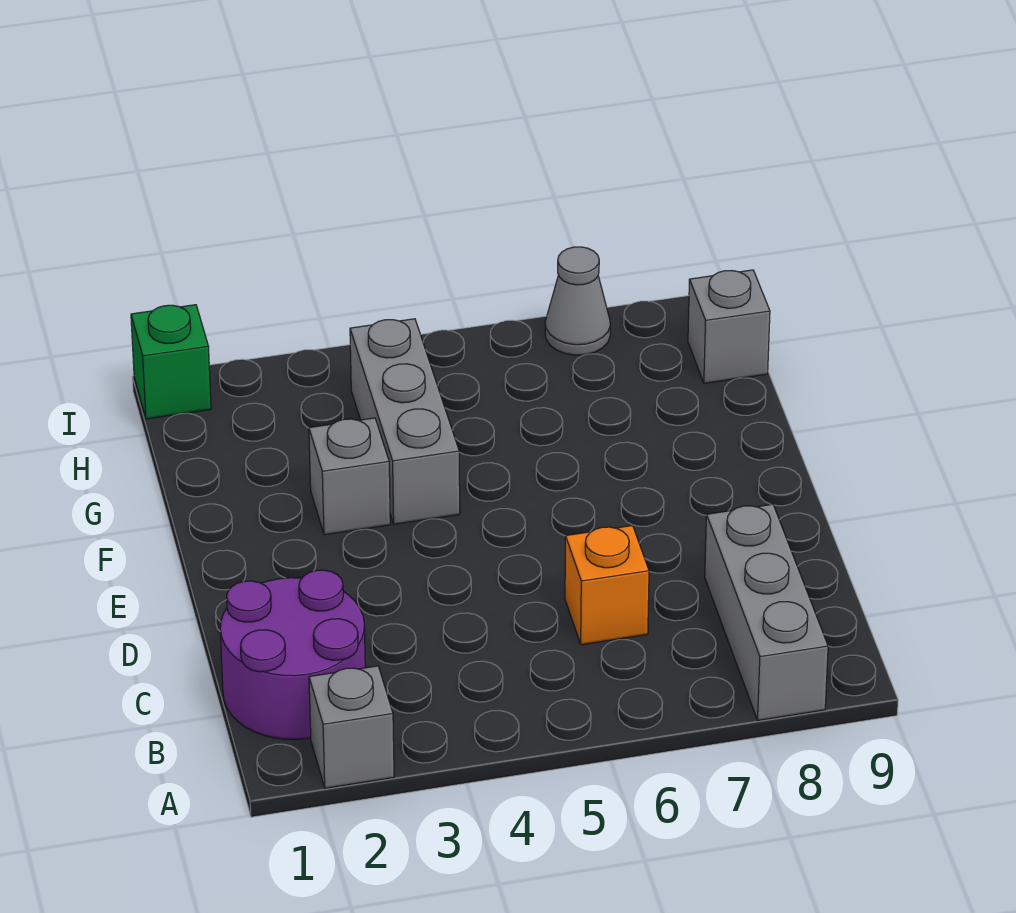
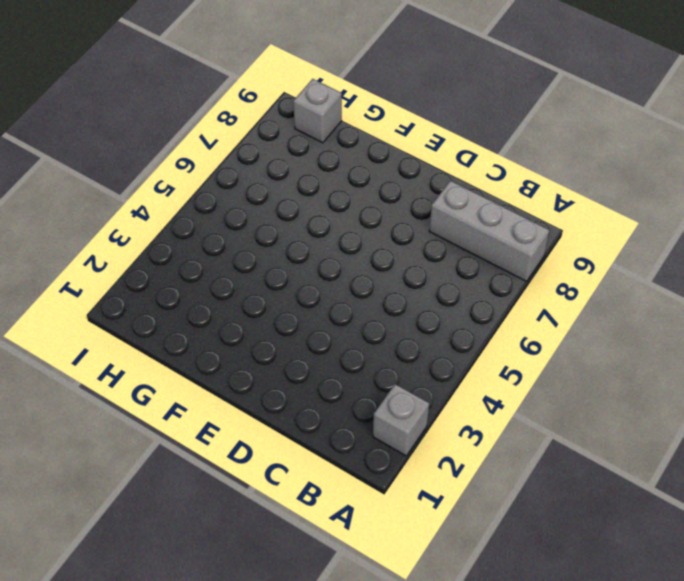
none -> purple 2x2 round brick [220,570,365,739]
none -> orange 1x1 brick [565,526,649,645]

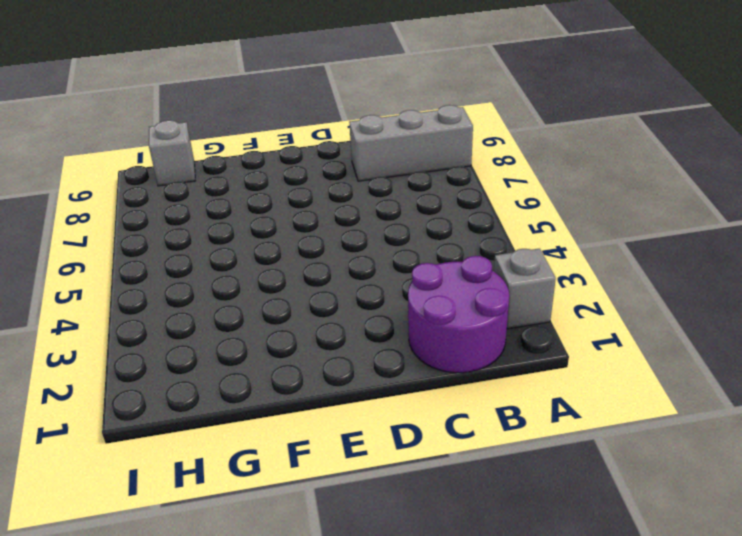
none -> orange 1x1 brick [565,526,649,645]
none -> grey 1x1 brick [309,418,390,535]

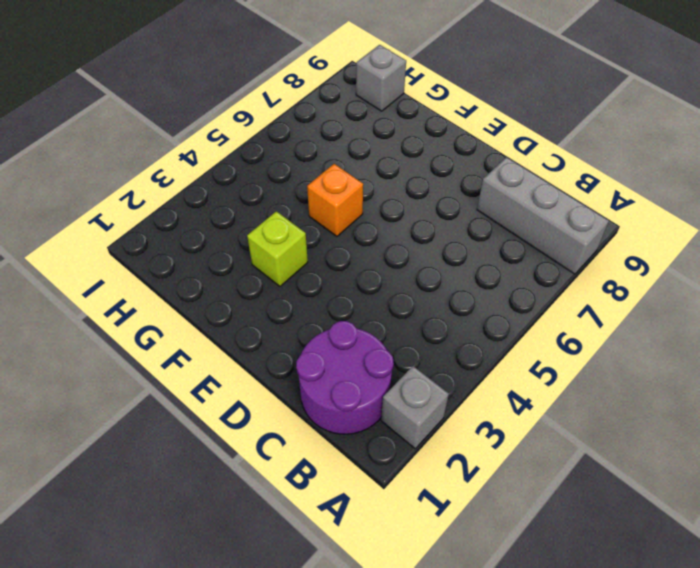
lime 1x1 brick [247,211,308,286] -> grey 1x1 brick [309,418,390,535]
orange 1x1 brick [307,164,363,236] -> orange 1x1 brick moved to [565,526,649,645]
none -> grey 1x3 brick [350,319,460,524]
none -> green 1x1 brick [131,305,211,419]

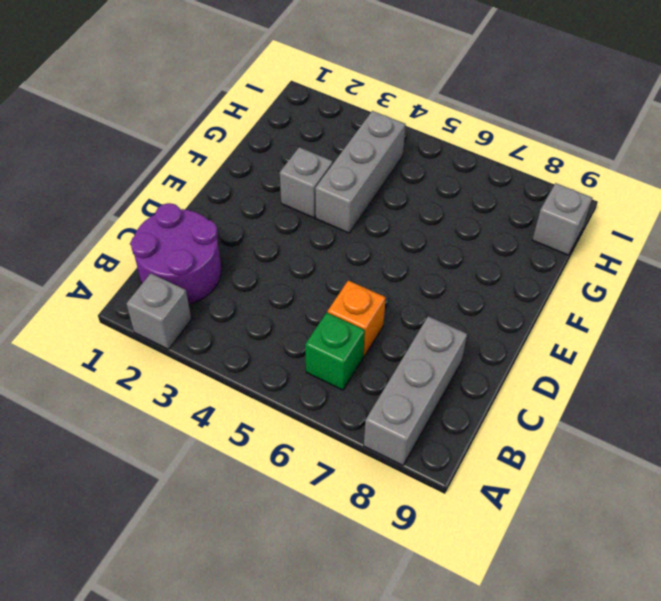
green 1x1 brick [305,313,365,390] -> green 1x1 brick moved to [131,305,211,419]
none -> grey 1x1 cone [545,247,610,355]

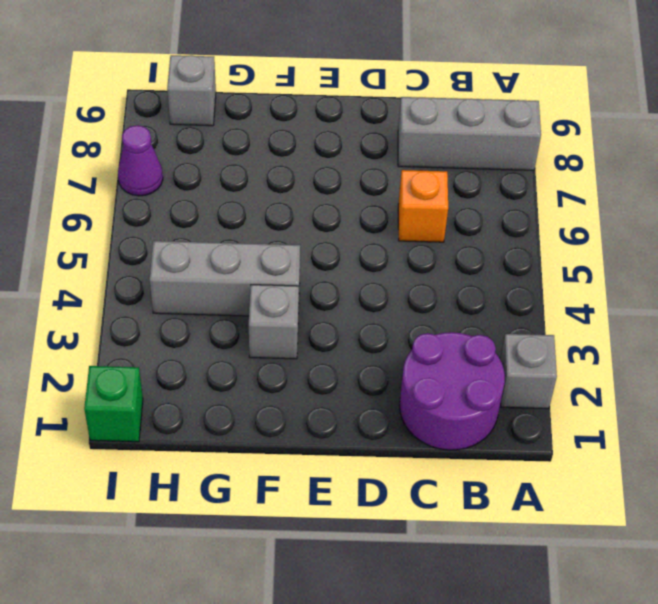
purple 1x1 cone [118,125,163,196] -> grey 1x1 cone [545,247,610,355]

